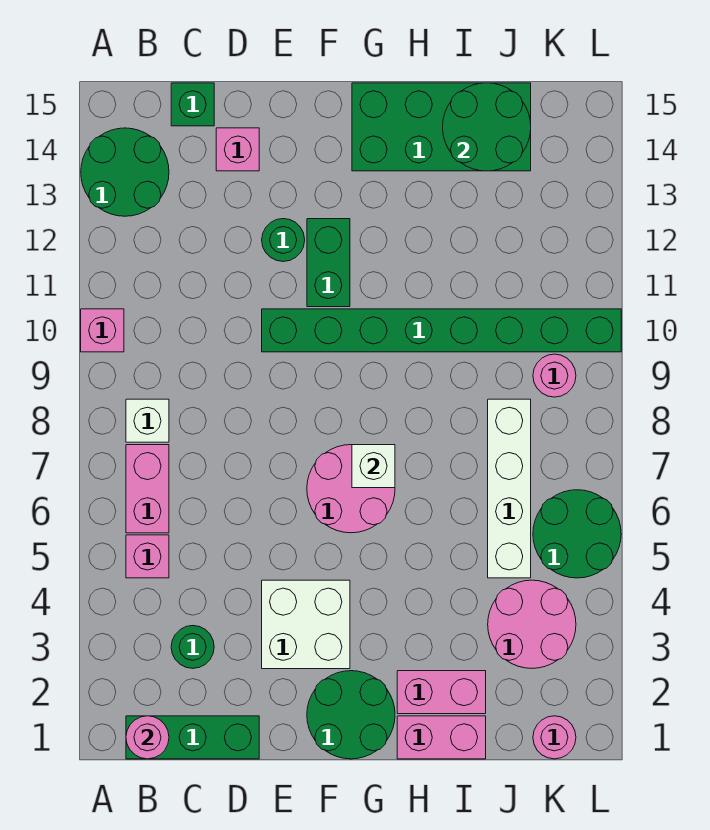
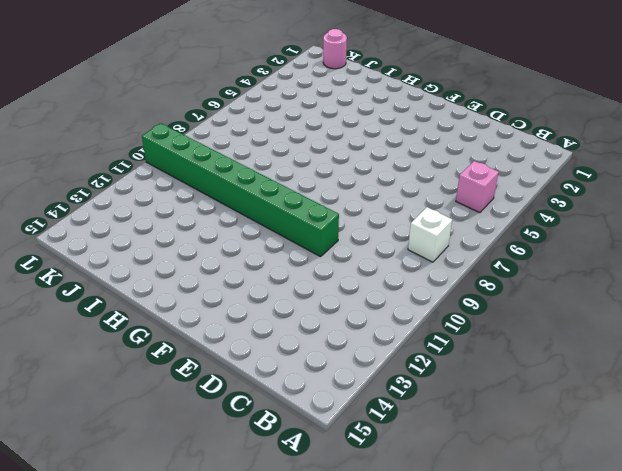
none -> pink 1x1 brick [81,309,124,352]
none -> green 2x2 round brick [81,128,169,216]
none -> green 1x3 brick [126,716,259,759]

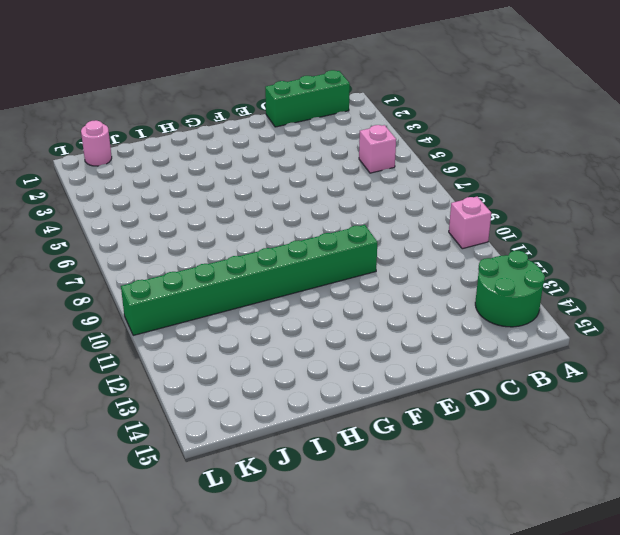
none -> pink 1x2 brick [126,445,169,533]
none -> white 1x1 brick [126,399,169,442]
none -> green 1x1 round brick [171,626,214,668]

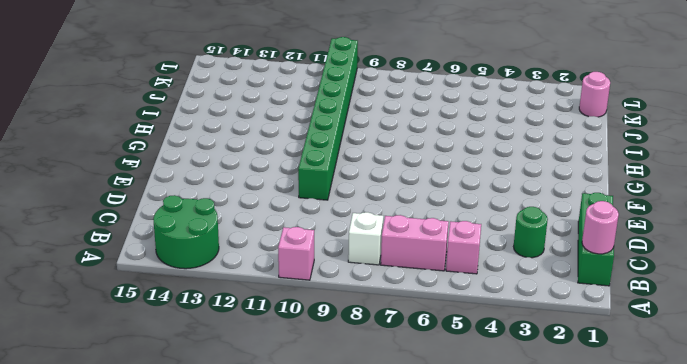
none -> green 1x1 brick [171,83,214,126]
none -> pink 1x1 brick [216,128,259,171]
none -> white 2x2 brick [262,580,350,669]

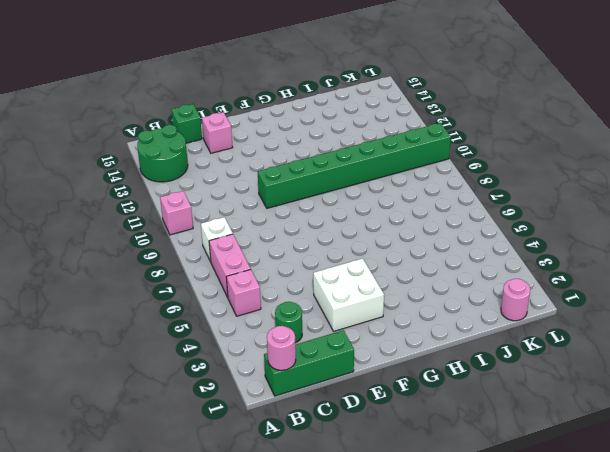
none -> green 1x1 round brick [262,219,305,262]
none -> green 2x2 round brick [307,671,395,759]
none -> pink 2x2 round brick [307,445,395,533]

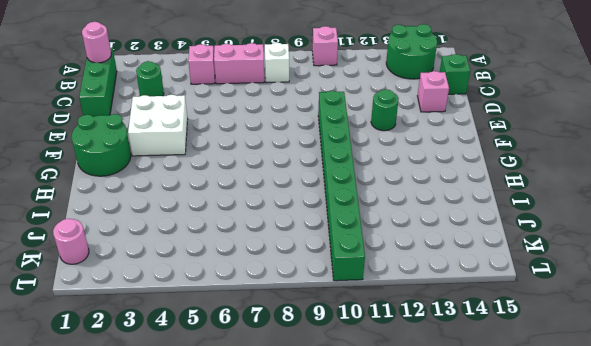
none -> pink 2x2 round brick [307,445,395,533]
none -> green 1x2 brick [307,219,350,307]
none -> green 2x4 brick [352,83,531,171]

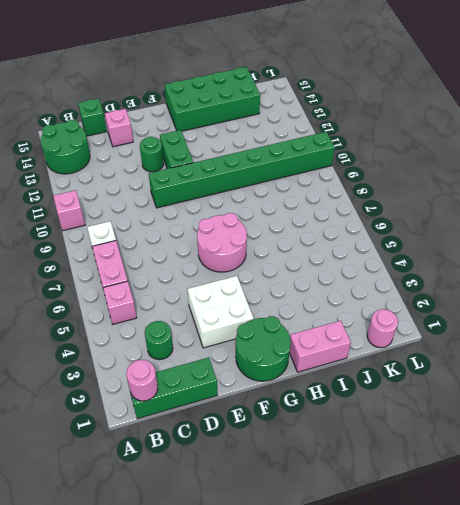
none -> pink 1x2 brick [397,671,486,714]
none -> pink 2x2 round brick [488,580,576,668]
none -> white 1x4 brick [488,399,531,578]

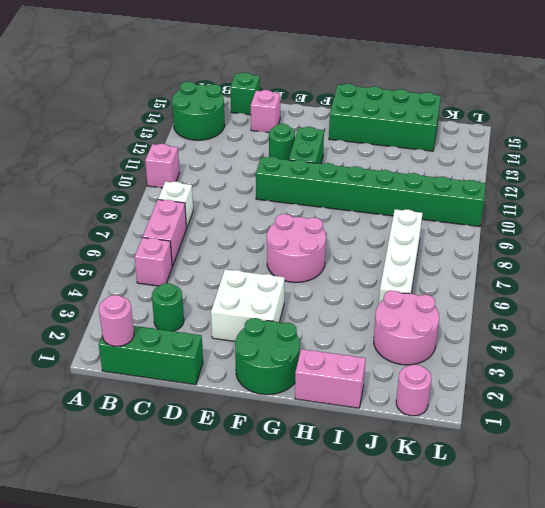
none -> pink 1x2 brick [397,671,486,714]
none -> green 2x2 round brick [533,490,621,578]
none -> pink 1x1 round brick [533,354,576,397]

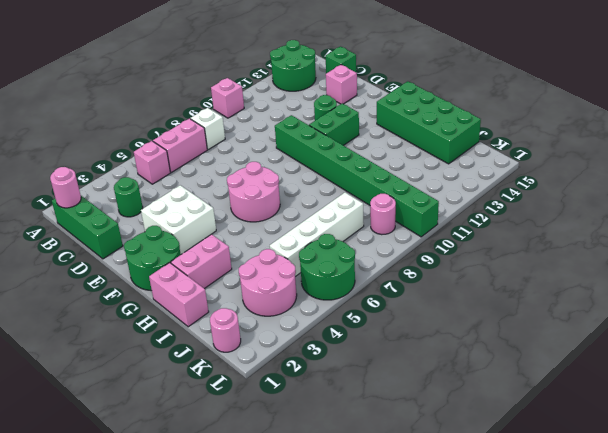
pink 1x2 brick [171,234,232,289] -> pink 1x2 brick turned to [397,671,486,714]
none -> white 1x1 brick [352,445,395,488]
none -> green 2x2 round brick [443,83,531,171]

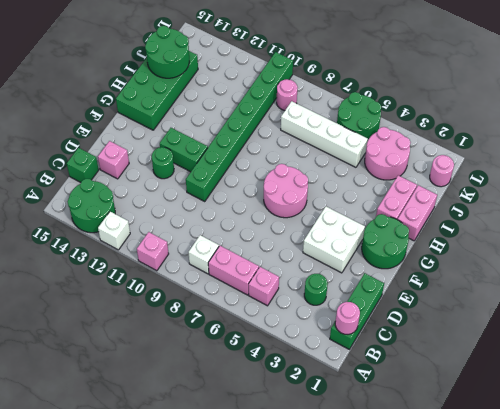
white 1x1 brick [98,212,130,250] -> white 1x1 brick moved to [352,445,395,488]

